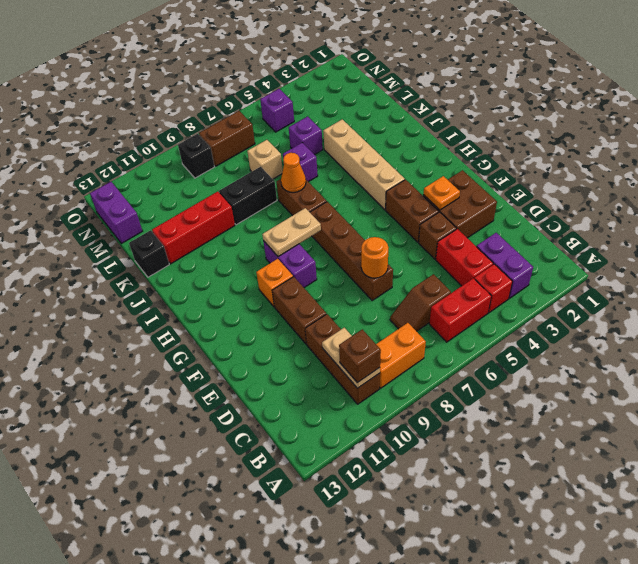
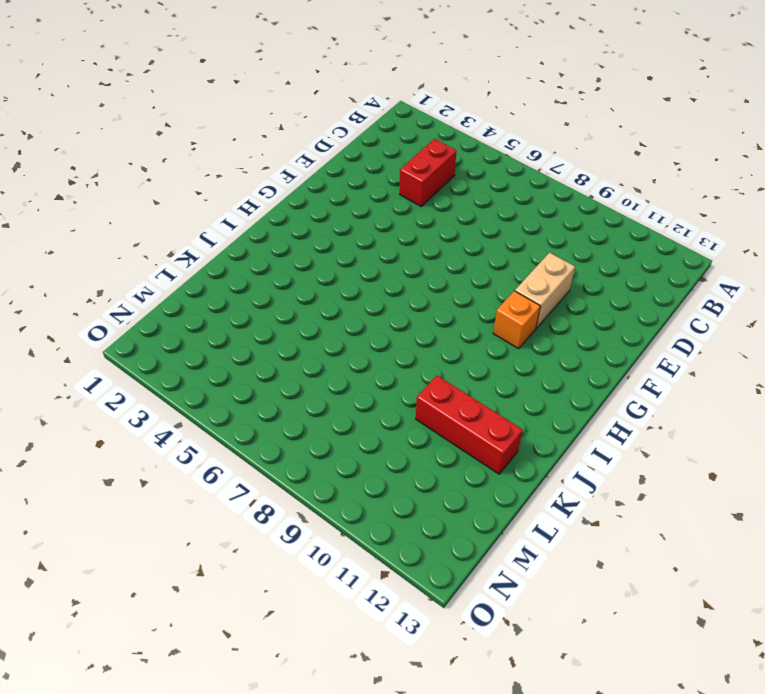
tan 1x2 brick [515,253,575,328] -> brown 1x2 brick [272,277,326,344]
none -> purple 1x2 brick [477,233,533,298]
none -> red 1x1 brick [474,264,513,313]
none -> red 1x2 brick [429,278,491,342]
none -> orange 1x2 brick [376,323,426,388]

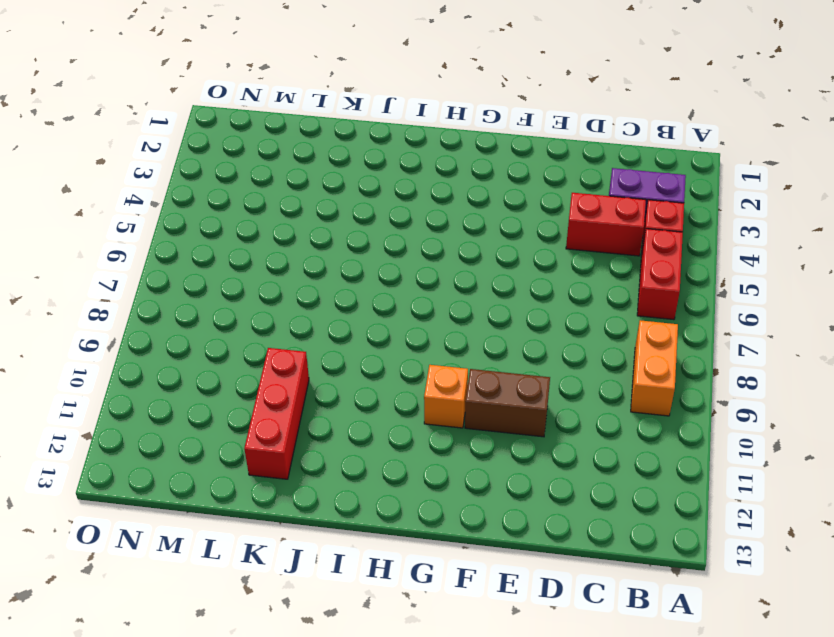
none -> brown 1x3 brick [305,314,380,404]
none -> brown 1x2 slope [390,274,451,331]
none -> brown 2x2 brick [423,170,497,238]
none -> brown 1x1 brick [419,212,457,259]

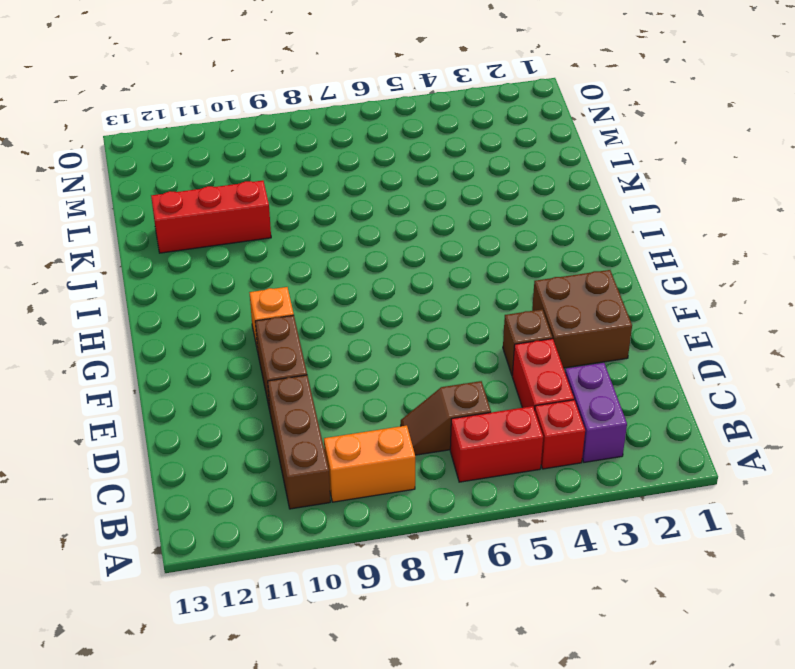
none -> brown 1x4 brick [310,202,393,301]
none -> brown 1x2 brick [386,180,439,242]
none -> purple 1x2 brick [263,241,317,288]
none -> tan 1x4 brick [323,119,405,210]

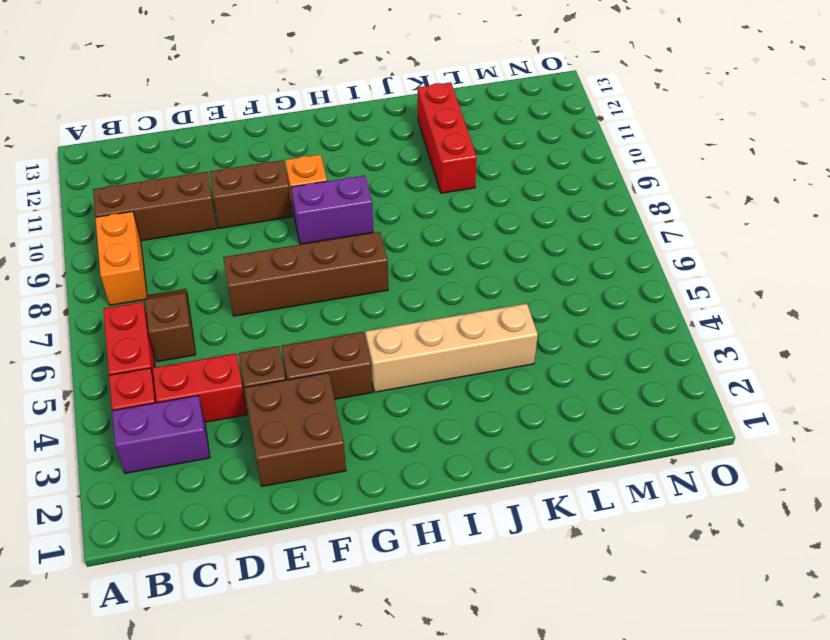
none -> brown 1x2 brick [277,179,327,216]
none -> purple 1x1 brick [283,143,318,182]
none -> black 1x2 brick [219,167,277,225]
none -> black 1x1 brick [129,230,169,277]

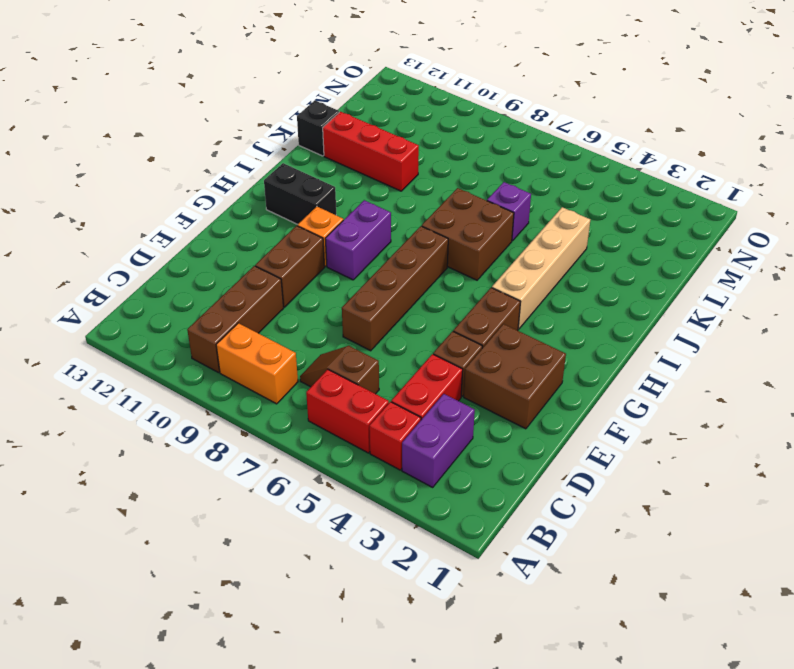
black 1x2 brick [264,163,336,224] -> black 1x2 brick moved to [219,167,277,225]
brown 2x2 brick [422,188,514,280] -> brown 1x2 brick [277,179,327,216]
none -> purple 1x1 brick [289,116,323,155]
none -> tan 1x1 brick [247,140,283,179]
none -> purple 1x2 brick [90,182,142,243]
none -> purple 1x1 brick [260,89,294,132]

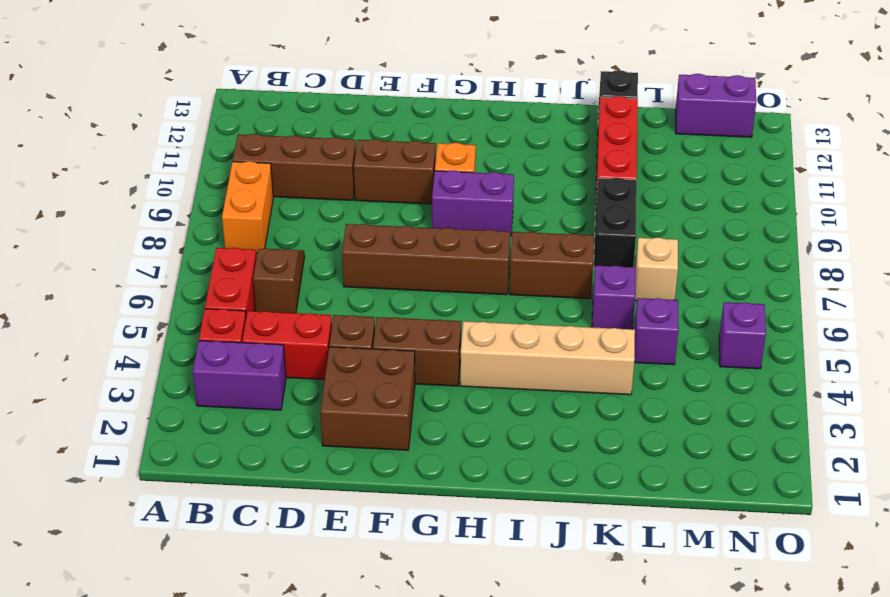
none -> brown 1x2 brick [199,111,255,166]
none -> black 1x1 brick [178,134,214,178]
none -> tan 1x2 plate [322,328,380,388]
none -> orange 1x1 round brick [361,237,389,278]

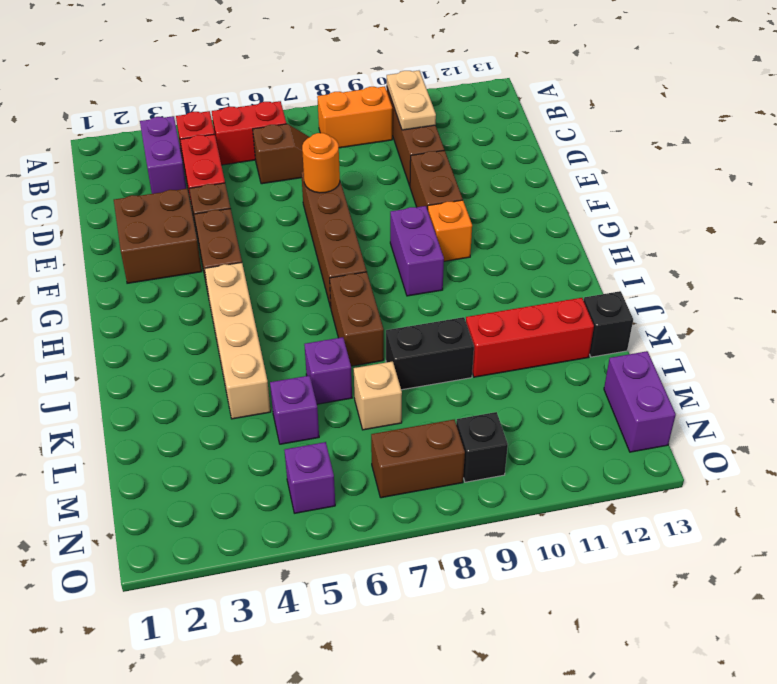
none -> orange 1x1 plate [423,176,460,210]
none -> tan 1x2 plate [262,208,321,257]
none -> orange 1x1 cone [281,153,306,192]
none -> brown 1x1 brick [339,329,381,383]

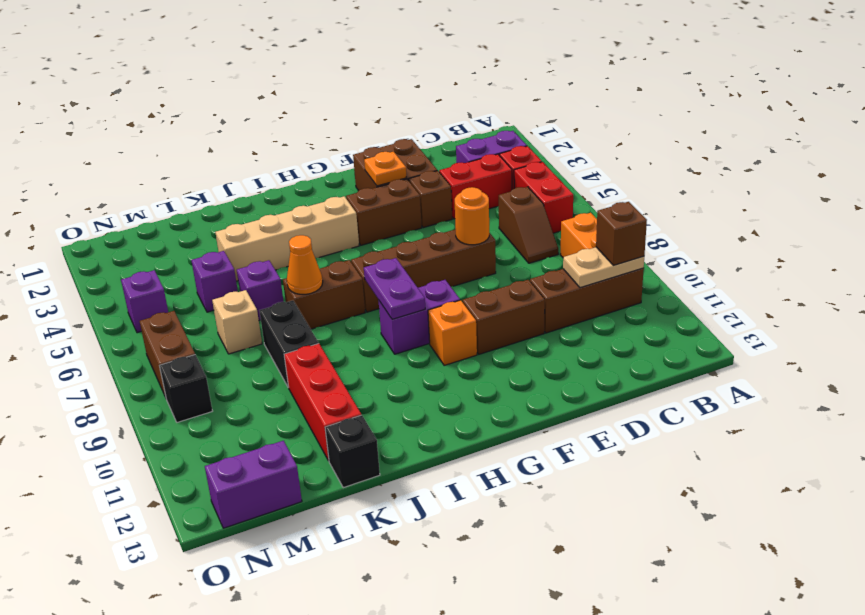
purple 1x2 plate [364,258,425,319] -> tan 1x2 plate [262,208,321,257]

